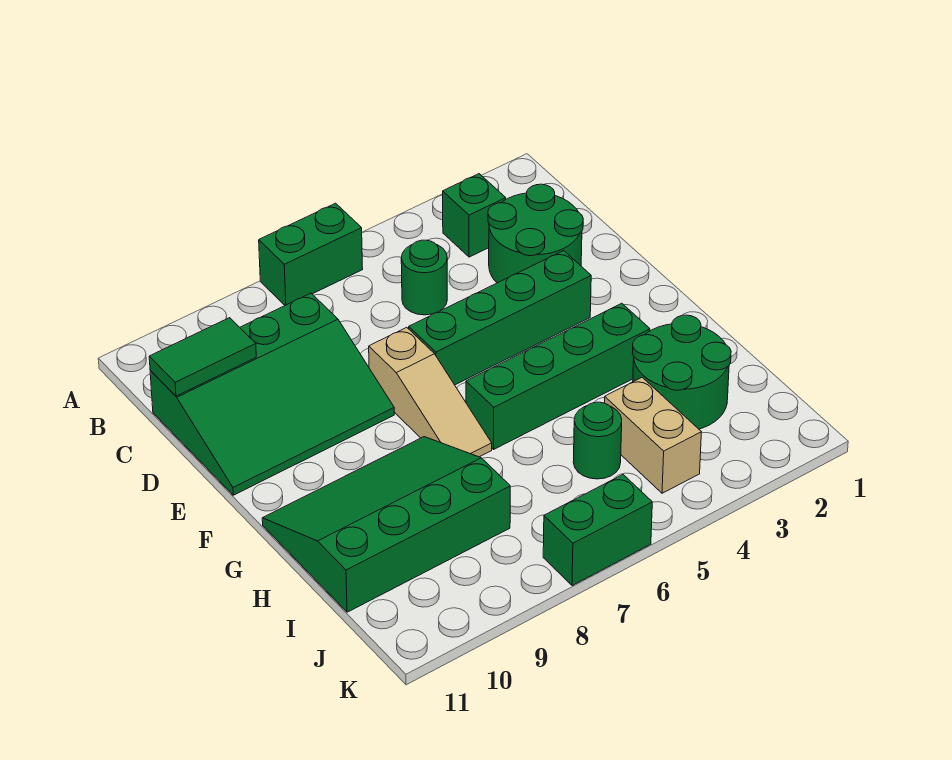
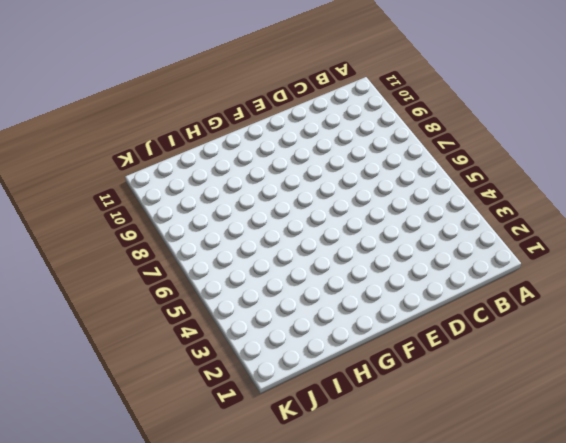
none -> green 1x2 brick [259,203,363,305]
none -> green 1x1 brick [443,174,506,257]
none -> green 2x2 round brick [488,184,583,283]

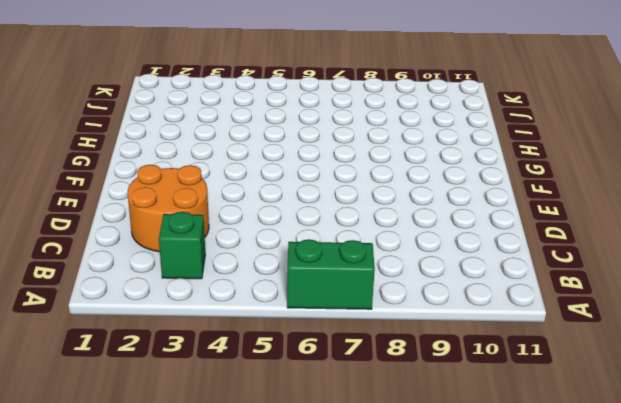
orange 2x2 round brick [128,165,209,252] -> green 2x2 round brick [488,184,583,283]
none -> green 1x1 round brick [401,240,447,315]
none -> green 3x4 slope [150,293,394,495]
none -> green 1x4 brick [409,251,591,385]

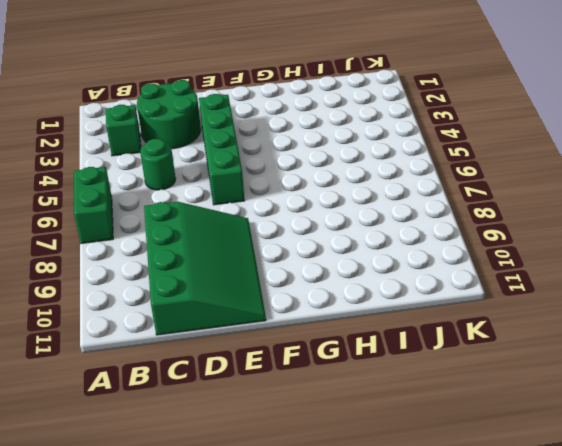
none -> tan 1x3 slope [369,327,492,457]
none -> green 1x4 brick [466,303,650,449]
none -> green 3x4 slope [262,437,510,612]

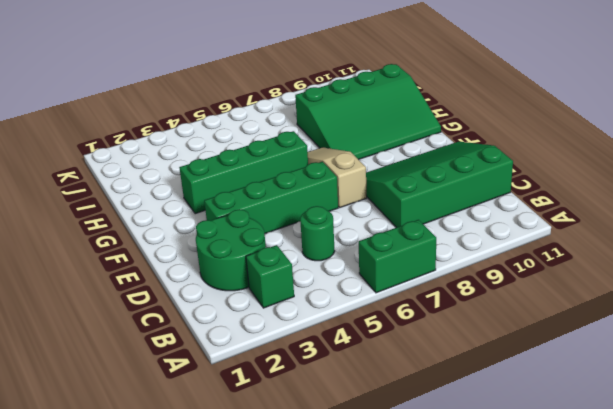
none -> green 2x2 round brick [632,315,731,429]
none -> tan 1x2 brick [604,377,701,493]
none -> green 1x1 round brick [573,402,622,479]

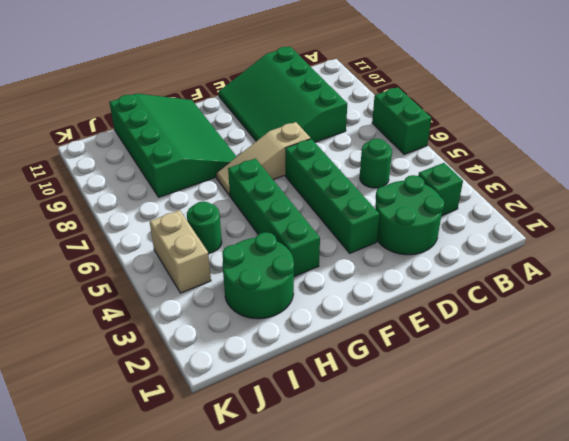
tan 1x2 brick [150,210,211,293] -> tan 1x2 brick turned to [604,377,701,493]
none -> green 1x2 brick [543,475,652,586]
none -> green 1x2 tile [149,318,256,396]

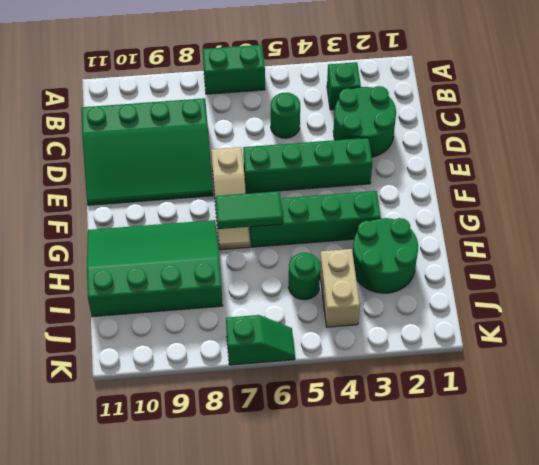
green 1x2 tile [216,191,283,229] -> green 1x2 tile moved to [149,318,256,396]
green 1x2 slope [226,315,295,365] -> green 1x2 brick [543,475,652,586]

